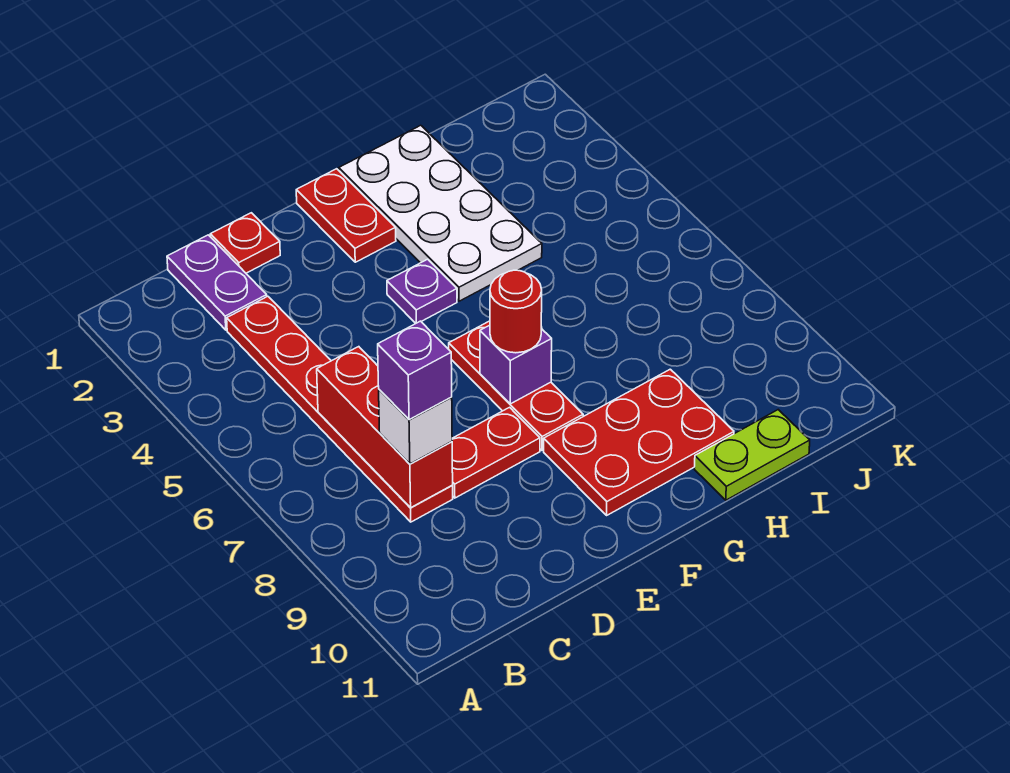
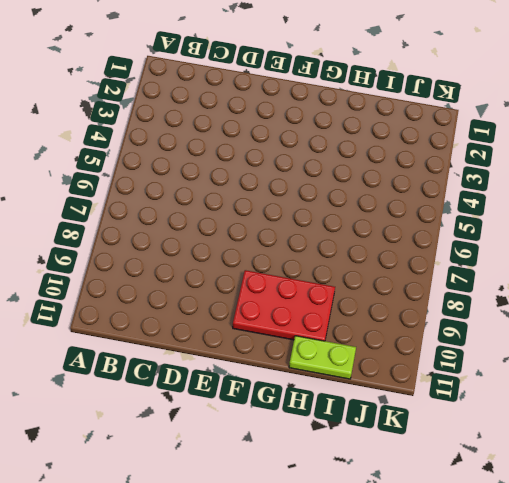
none -> purple 1x2 plate [167,235,267,330]
none -> red 1x6 plate [227,296,453,522]
none -> red 1x1 plate [210,213,280,273]

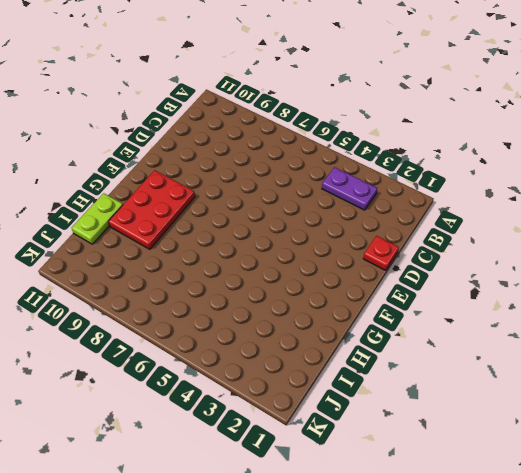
purple 1x2 plate [322,167,377,210] -> purple 1x2 plate moved to [167,235,267,330]
none -> red 1x6 plate [227,296,453,522]
none -> red 1x2 plate [452,407,540,498]
none -> red 1x2 plate [296,169,396,262]

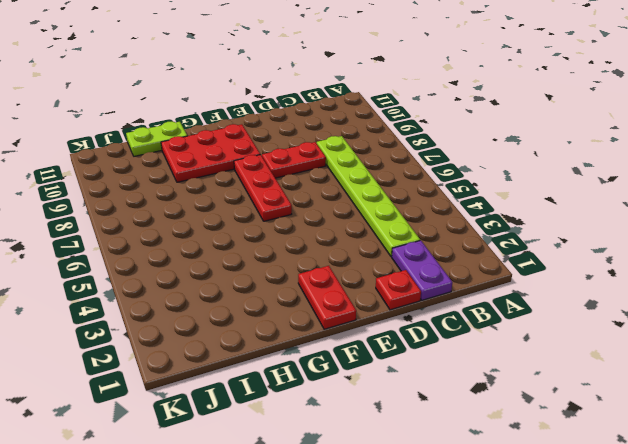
lime 1x6 plate [317,136,420,257] -> red 1x6 plate [227,296,453,522]
none -> purple 1x1 plate [387,259,457,323]
none -> white 2x4 plate [339,125,542,301]
none -> red 1x3 brick [317,347,453,507]

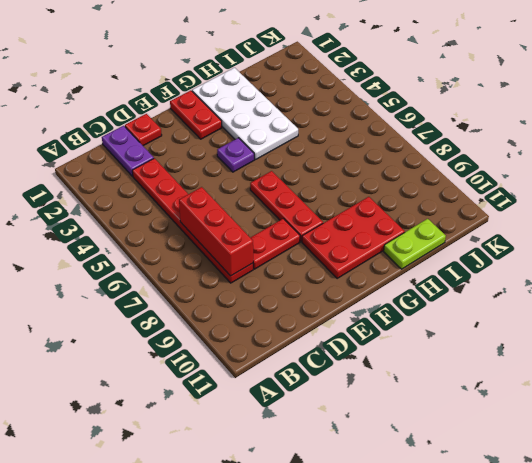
none -> purple 1x1 brick [480,325,552,404]
none -> white 1x1 brick [379,390,452,464]
none -> red 1x1 round brick [490,270,542,353]

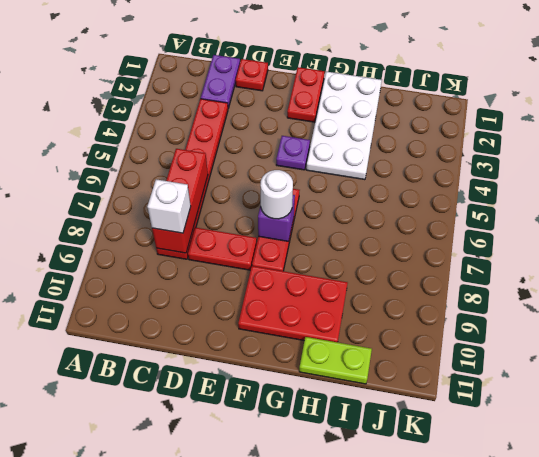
white 1x1 round brick [260,170,293,219] -> red 1x1 round brick [490,270,542,353]
none -> purple 1x1 brick [378,321,452,420]

